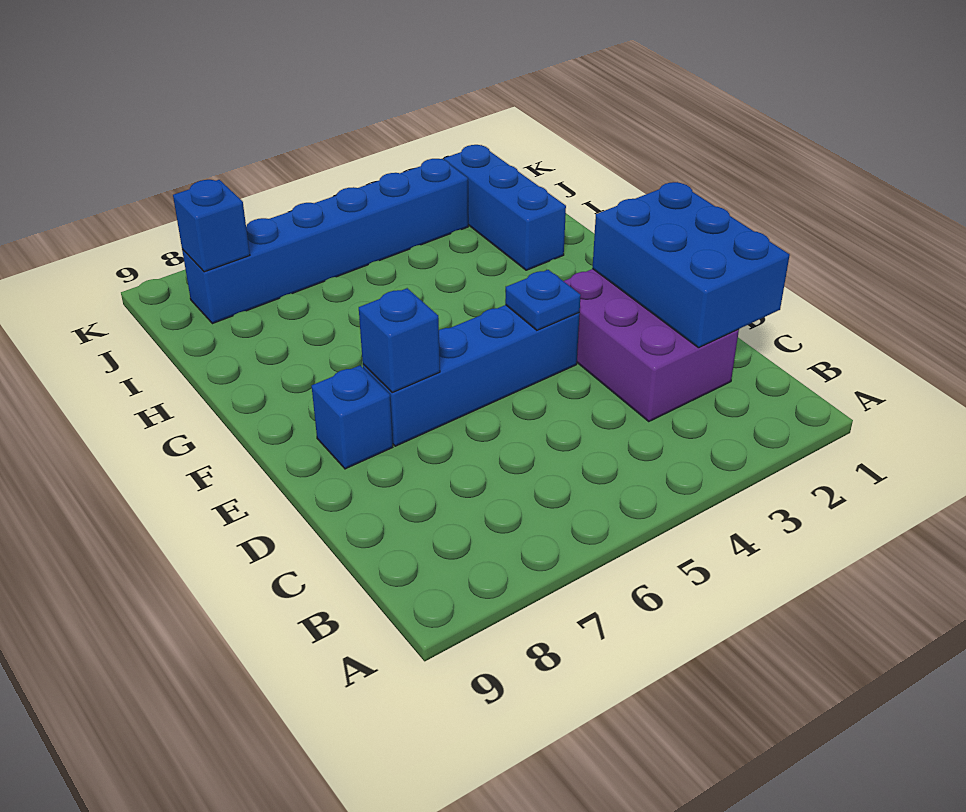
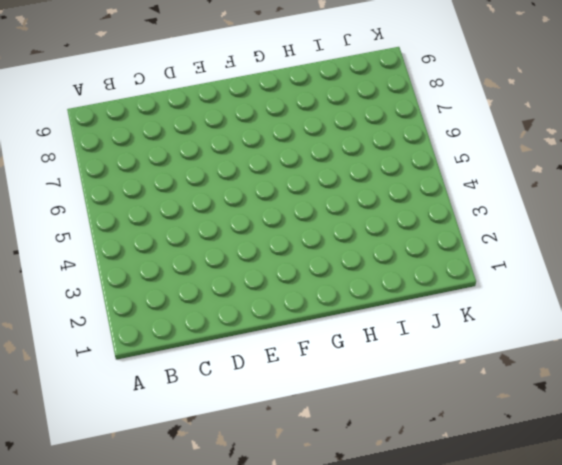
none -> purple 2x3 brick [564,269,739,422]
none -> blue 1x4 brick [363,305,580,446]

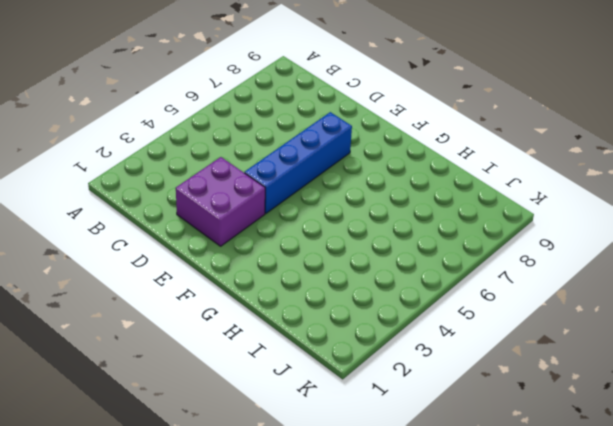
purple 2x2 brick [176,157,265,246] -> purple 2x3 brick [564,269,739,422]
none -> blue 1x1 brick [312,365,393,469]
none -> blue 1x3 brick [444,145,566,270]

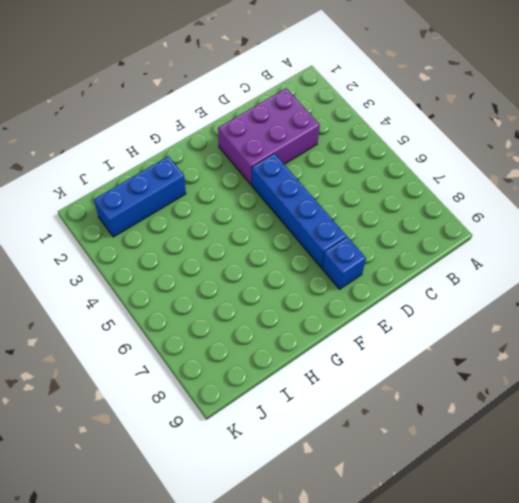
none -> blue 1x6 brick [182,159,468,324]
none -> blue 2x3 brick [592,182,790,348]

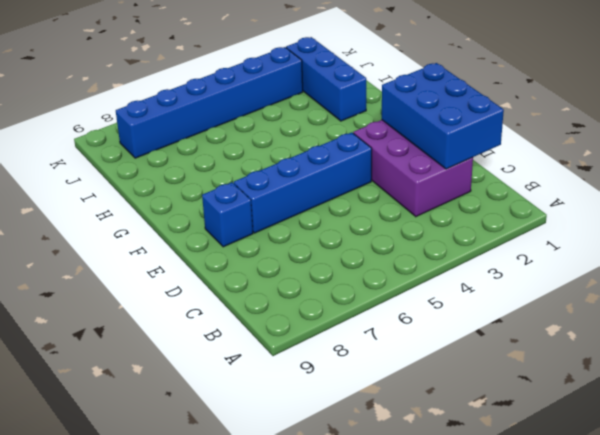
none -> blue 1x1 plate [505,270,581,330]
none -> blue 1x1 brick [359,288,440,392]

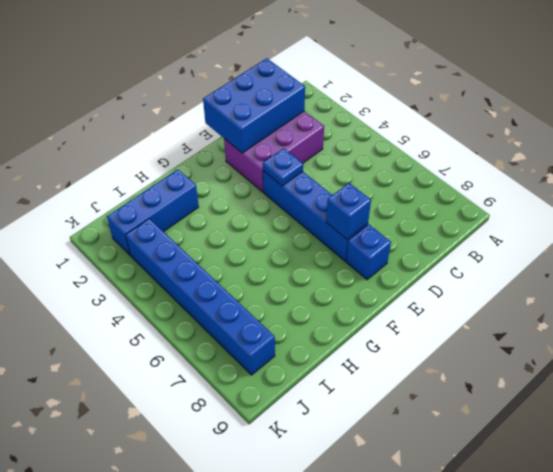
none -> blue 1x1 brick [173,180,250,272]

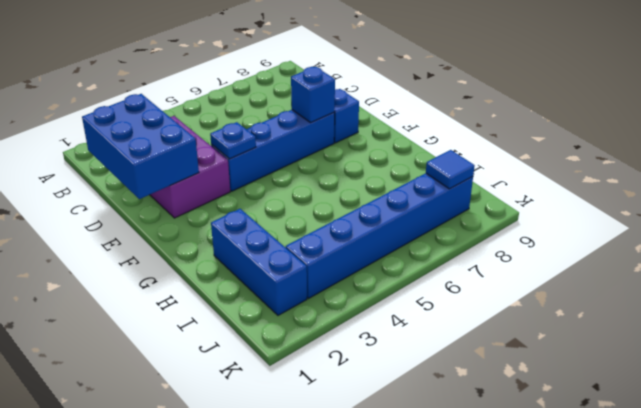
blue 1x1 tile [426,150,475,189] -> blue 1x1 brick [173,180,250,272]

